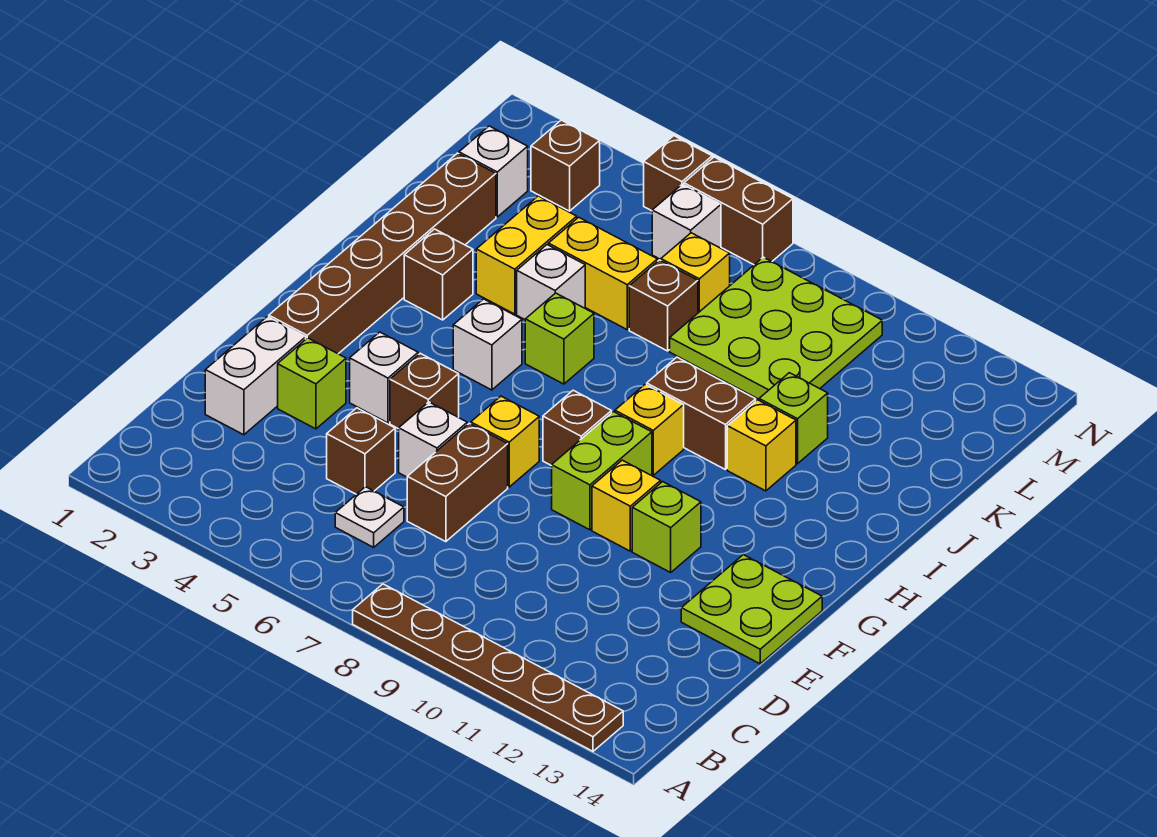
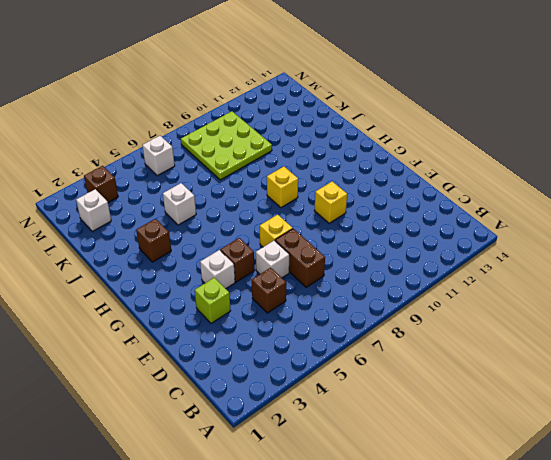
none -> brown 1x6 plate [353,584,623,751]
none -> white 1x1 plate [335,487,404,547]
none -> white 1x2 brick [205,317,306,435]
none -> lime 2x2 plate [681,555,822,664]

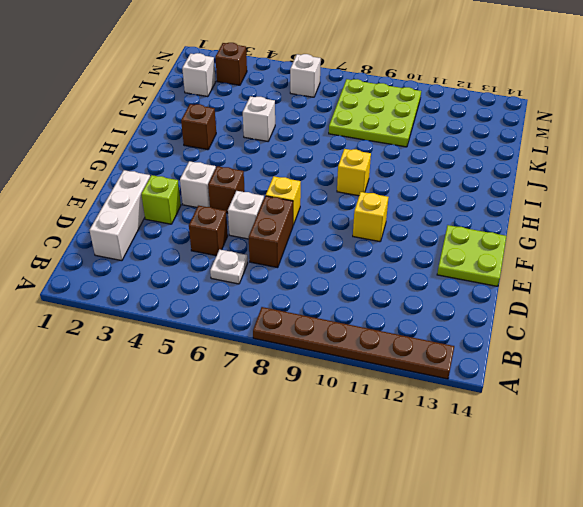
white 1x3 brick [90,170,150,261] -> white 1x2 brick [205,317,306,435]
none -> brown 1x6 brick [269,153,496,354]
none -> lime 1x2 brick [552,412,652,530]
none -> lime 1x1 brick [632,482,701,572]
none -> brown 1x1 brick [543,390,612,466]

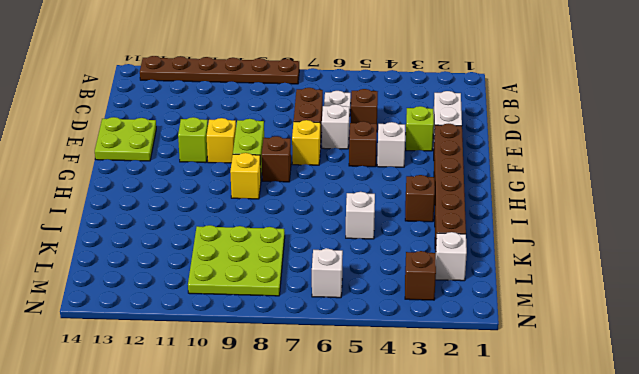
none -> white 1x1 brick [453,299,522,390]
none -> lime 1x1 brick [525,293,594,384]
none -> brown 1x2 brick [647,357,756,470]
none -> yellow 1x1 brick [727,400,796,491]

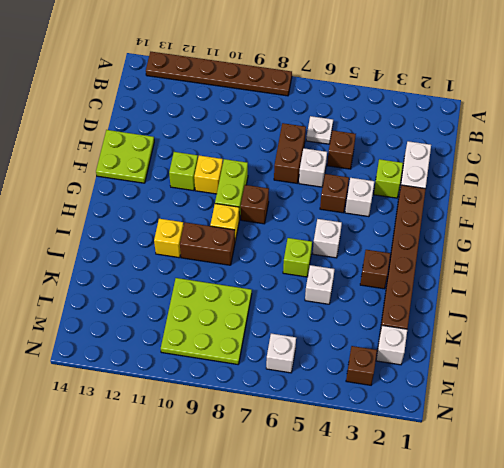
none -> yellow 1x1 brick [471,396,539,487]
none -> yellow 1x2 brick [476,196,577,314]
none -> lime 1x1 brick [759,373,828,464]
none -> yellow 1x2 brick [548,217,658,329]

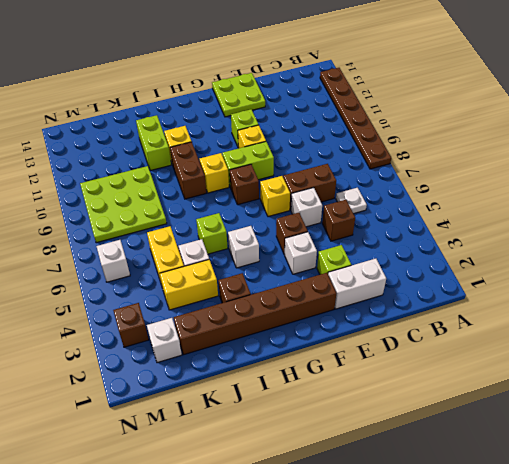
lime 1x2 brick [136,115,171,171] -> lime 1x1 brick [759,373,828,464]
none -> brown 1x1 brick [629,260,698,351]
none -> yellow 1x1 brick [661,233,730,313]
none -> brown 1x1 brick [644,136,712,211]
none -> brown 1x2 brick [684,157,793,265]

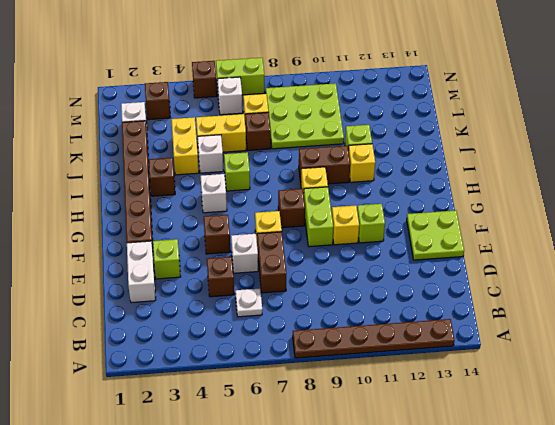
lime 1x2 brick [216,58,265,95] -> brown 1x2 brick [684,157,793,265]
none -> white 1x1 brick [350,332,418,423]

